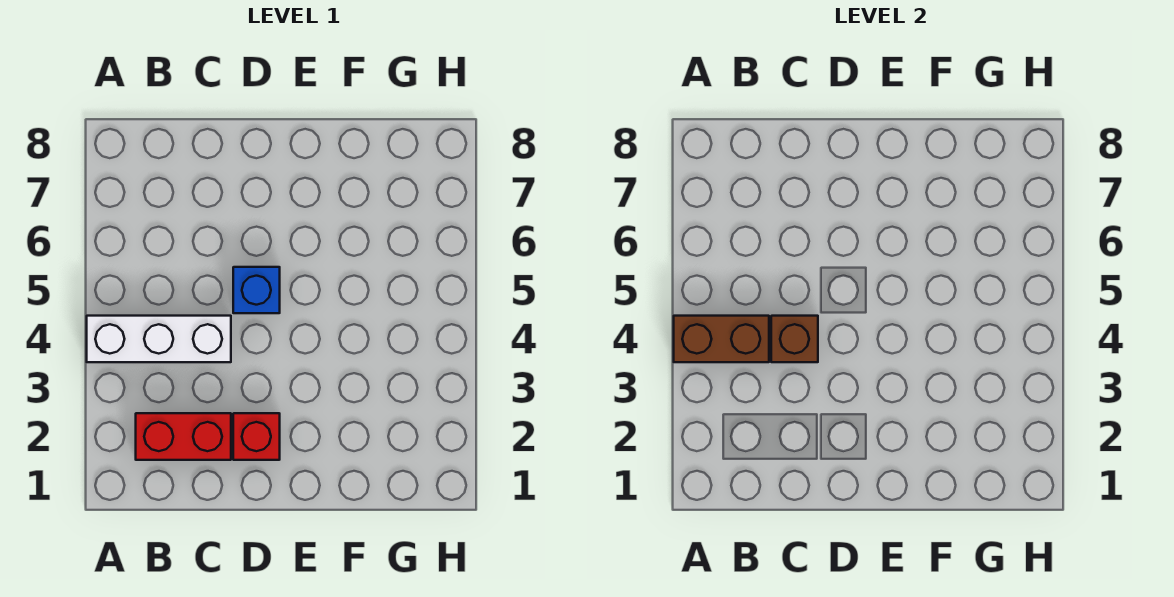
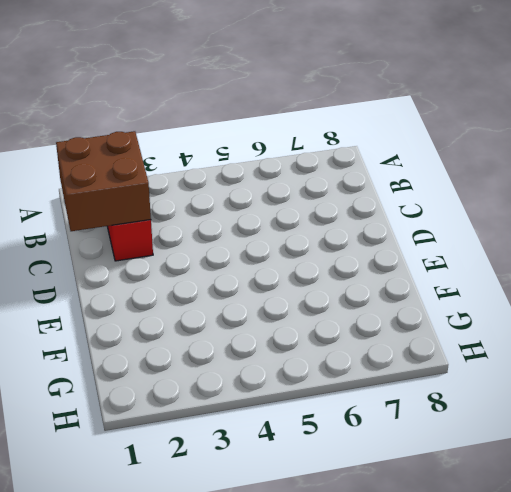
brown 2x2 brick [56,131,151,231] -> none
none -> white 1x3 brick [87,316,231,362]
none -> red 1x1 brick [233,413,280,460]

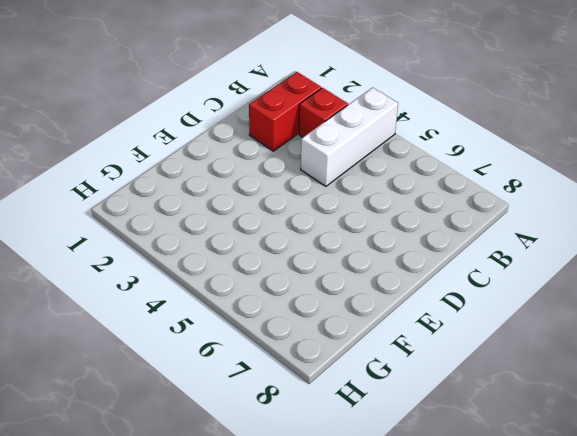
red 1x1 brick [299,88,348,137] -> red 1x1 brick moved to [233,413,280,460]
none -> blue 1x1 brick [233,267,280,313]
none -> brown 1x2 brick [674,316,769,362]

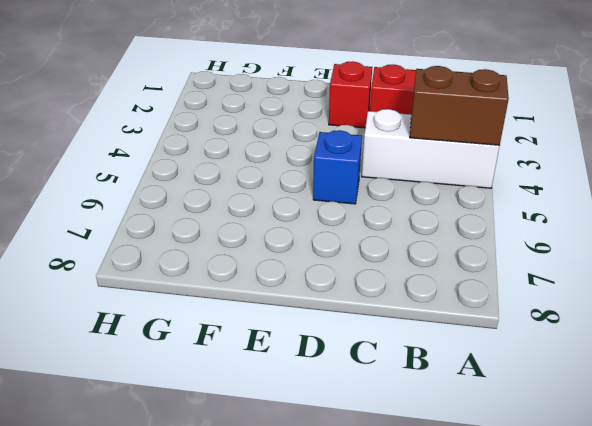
none -> brown 1x1 brick [771,316,818,362]

